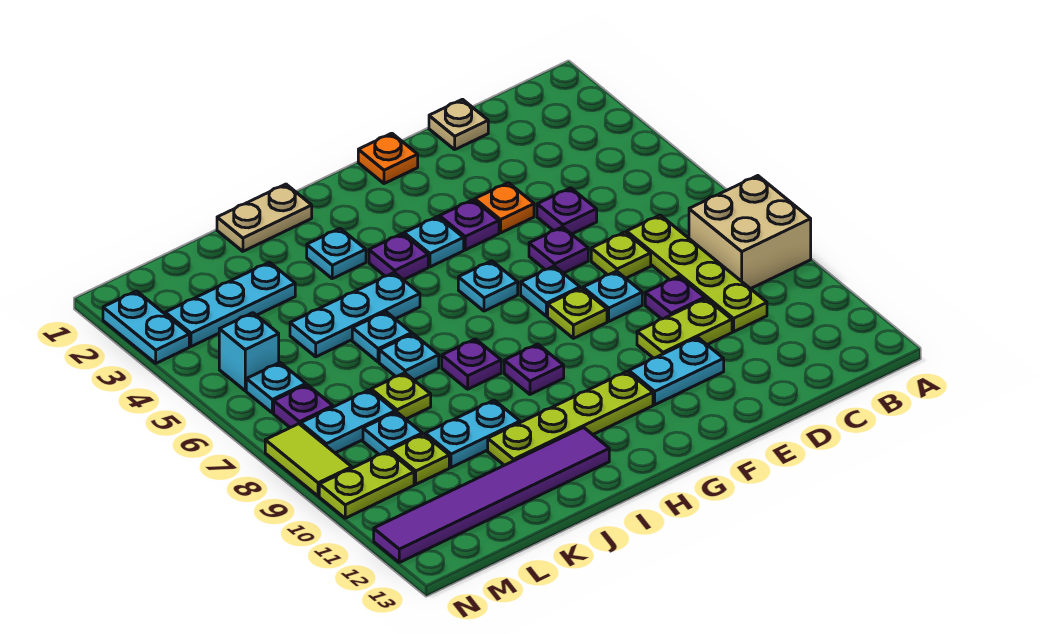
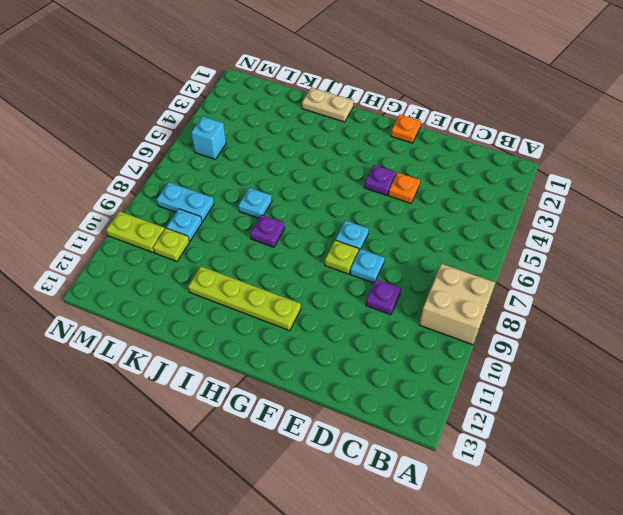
none -> lime 1x4 plate [627,215,767,332]
none -> tan 1x1 plate [429,99,488,149]
none -> purple 1x1 plate [537,188,597,234]
none -> lime 1x1 plate [591,232,651,278]

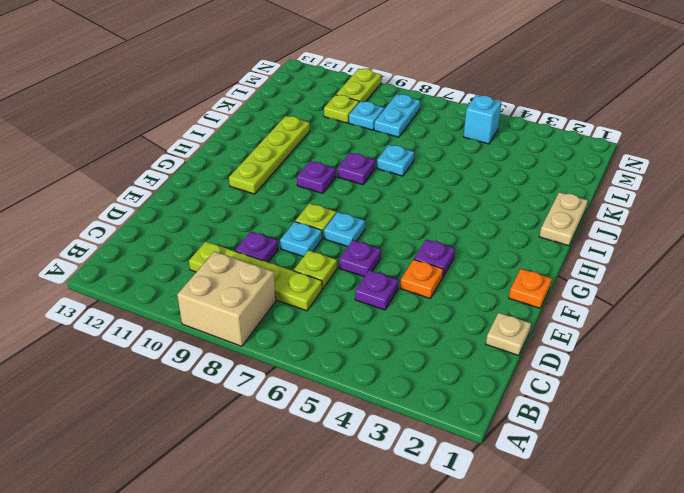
none -> lime 1x2 plate [637,299,732,358]
none -> cyan 1x2 plate [629,338,724,405]
none -> cyan 1x1 plate [404,217,464,267]
none -> cyan 1x1 plate [458,261,518,311]

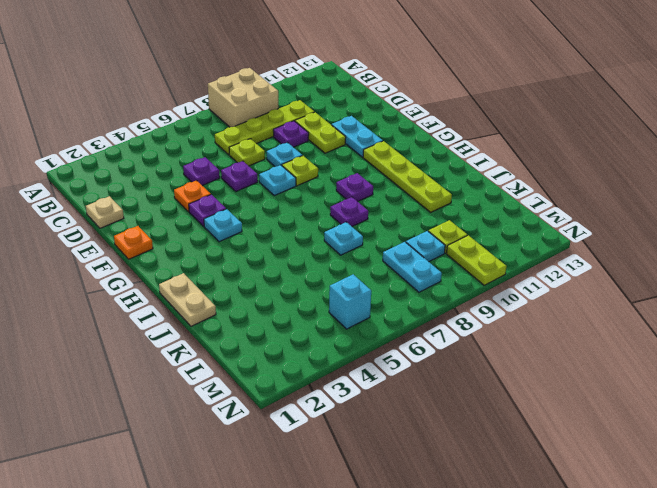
none -> cyan 1x1 plate [458,261,518,311]
none -> purple 1x1 plate [369,234,428,280]
none -> cyan 1x1 plate [307,229,366,279]
none -> cyan 1x3 plate [290,273,420,357]

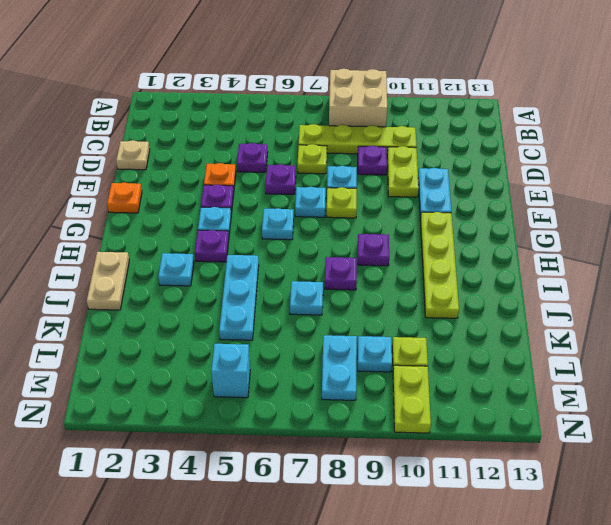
none -> purple 1x6 tile [374,427,609,562]
none -> cyan 1x1 plate [352,312,412,362]
none -> cyan 1x2 plate [425,400,520,467]
none -> cyan 1x3 plate [165,262,295,346]

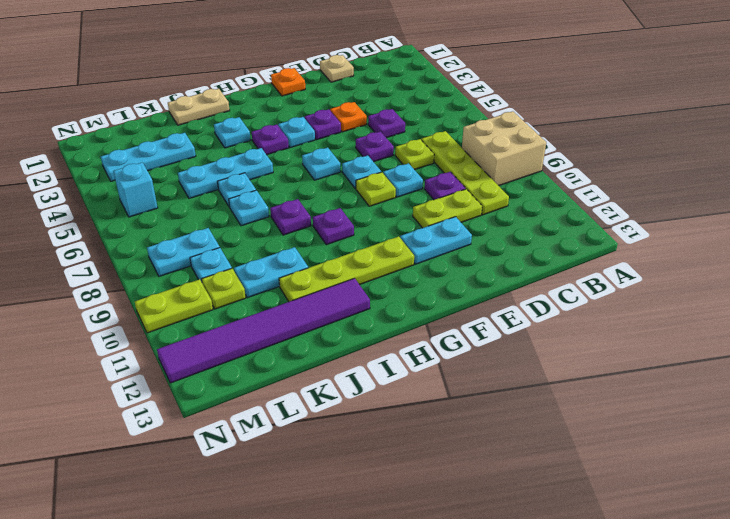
none -> lime 1x1 plate [371,373,431,419]
none -> cyan 1x1 plate [246,363,306,413]
none -> purple 1x1 plate [274,385,333,428]
none -> cyan 1x2 plate [103,291,189,363]

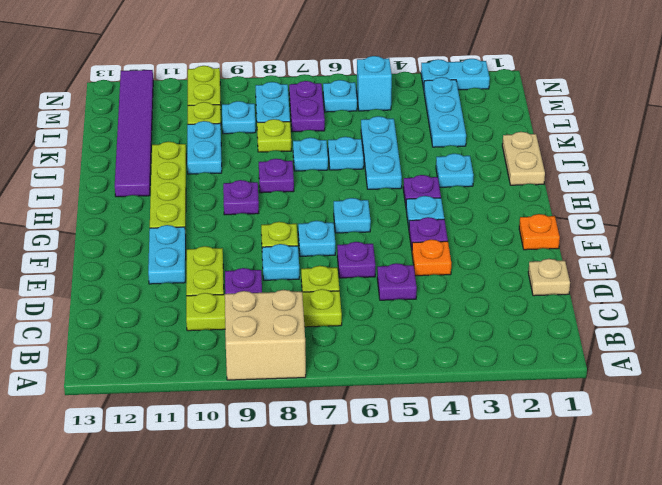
purple 1x2 plate [289,81,325,132] -> purple 1x1 plate [274,385,333,428]
none -> lime 1x2 tile [265,424,352,496]

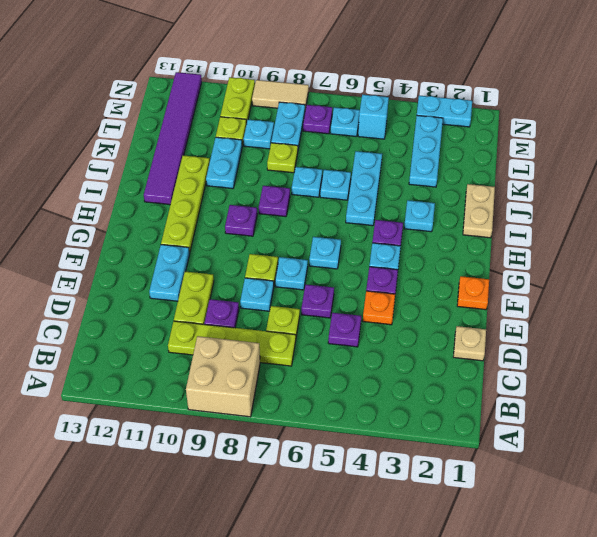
tan 1x2 tile [252,80,309,109] -> lime 1x2 tile [265,424,352,496]

